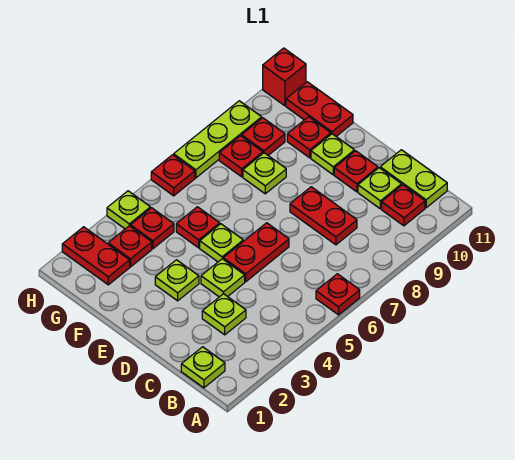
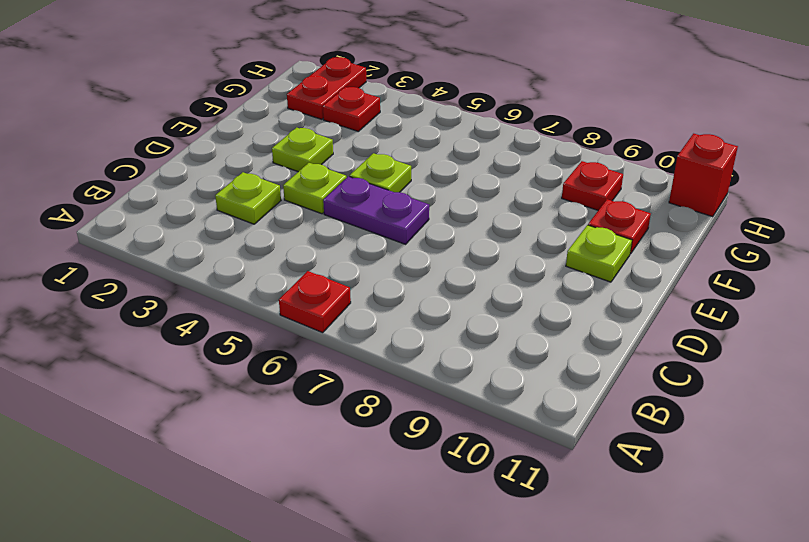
purple 1x2 plate [323,176,429,244] -> red 1x2 plate [223,223,289,282]
none -> lime 1x1 plate [181,347,225,388]
none -> red 1x1 plate [382,185,425,226]
none -> lime 1x2 plate [380,150,447,208]

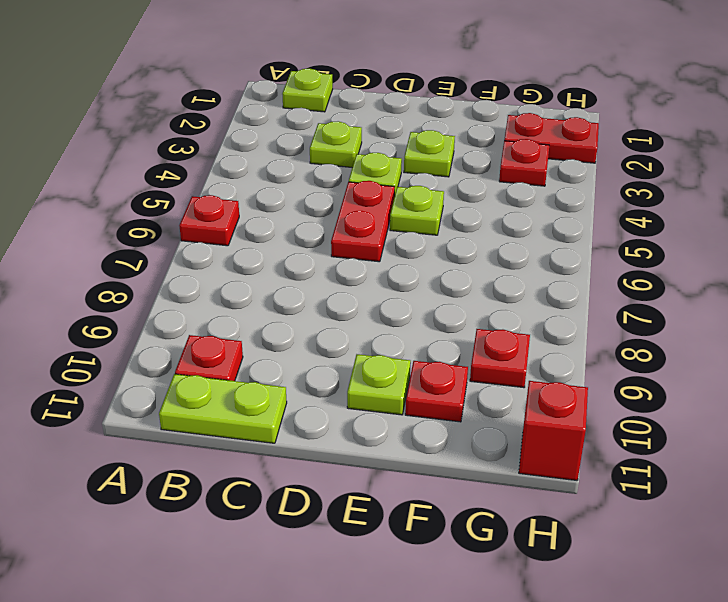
none -> red 1x2 plate [290,187,357,245]
none -> lime 1x1 plate [358,168,402,209]
none -> red 1x1 plate [334,151,378,192]

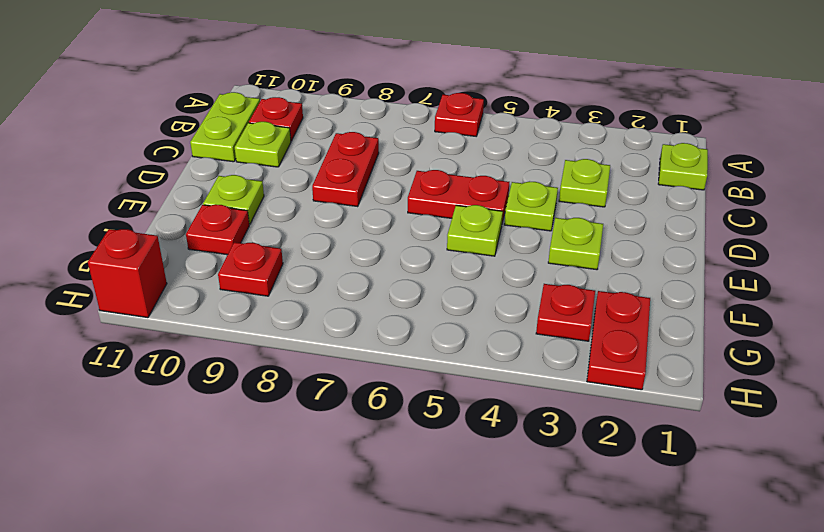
none -> red 1x1 plate [334,151,378,192]
none -> red 1x1 plate [176,207,220,248]
none -> lime 1x1 plate [243,153,286,194]

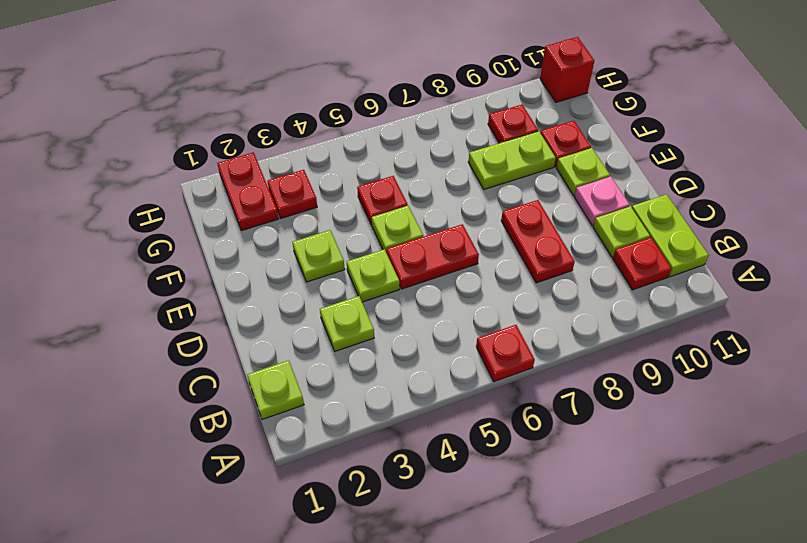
pink 1x1 plate [575,177,630,226] -> red 1x1 plate [334,151,378,192]
lime 1x2 plate [468,131,556,189] -> lime 1x1 plate [243,153,286,194]
none -> red 1x2 plate [286,82,353,136]
none -> red 1x1 plate [130,208,174,249]
none -> red 1x1 plate [219,136,263,177]

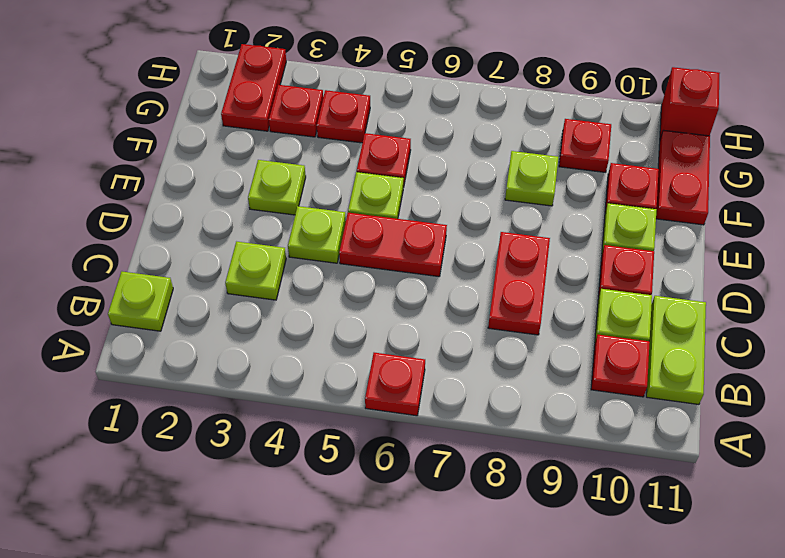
none -> red 1x1 plate [219,136,263,177]
none -> lime 1x1 plate [107,191,150,229]
none -> red 1x1 plate [151,155,195,196]

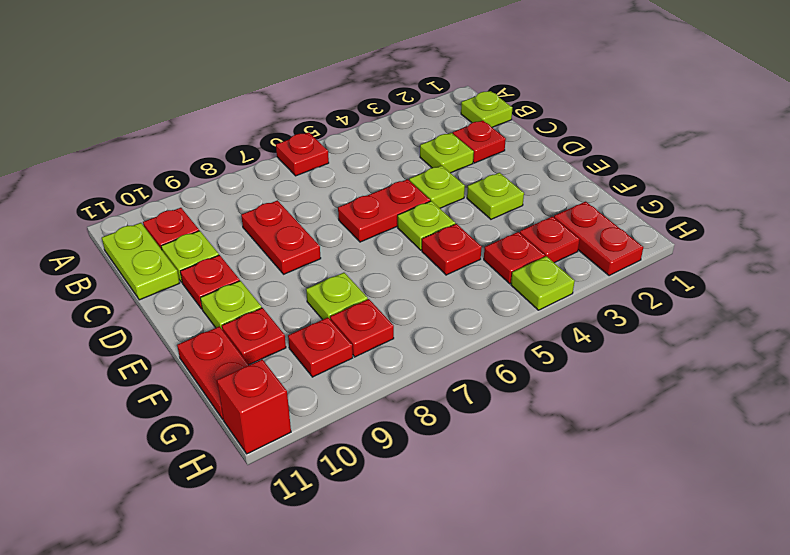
red 1x1 plate [453,121,506,163] -> red 1x1 plate moved to [151,155,195,196]
none -> lime 1x3 plate [174,101,262,178]

